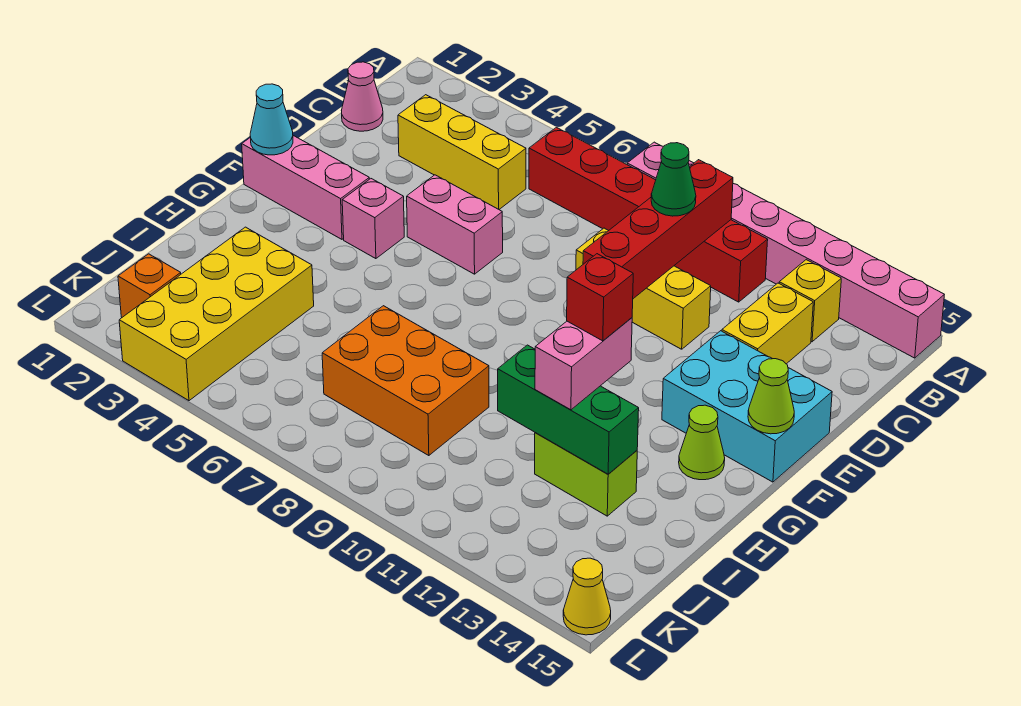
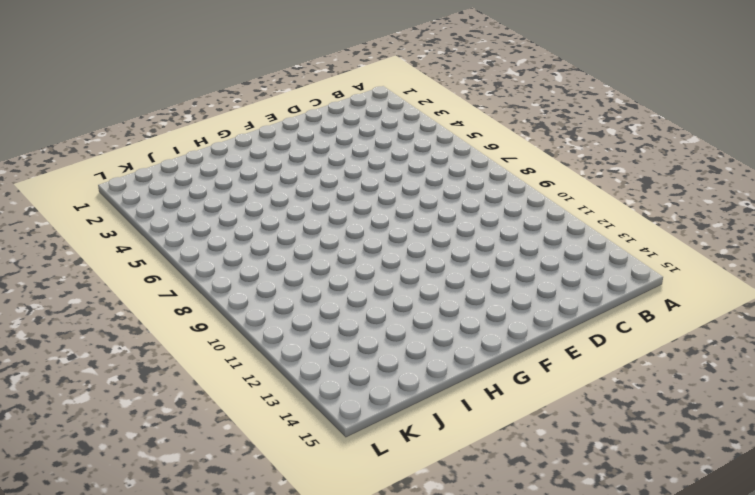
none -> pink 1x8 brick [627,142,944,358]
none -> red 1x6 brick [529,127,768,302]
none -> yellow 1x1 brick [779,260,841,342]

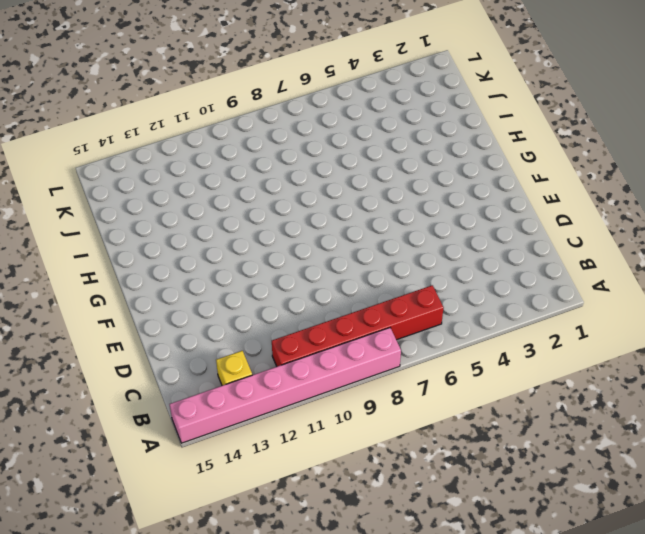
none -> pink 1x1 cone [341,62,383,131]
none -> yellow 1x3 brick [398,95,526,209]
none -> yellow 1x2 brick [722,283,813,364]

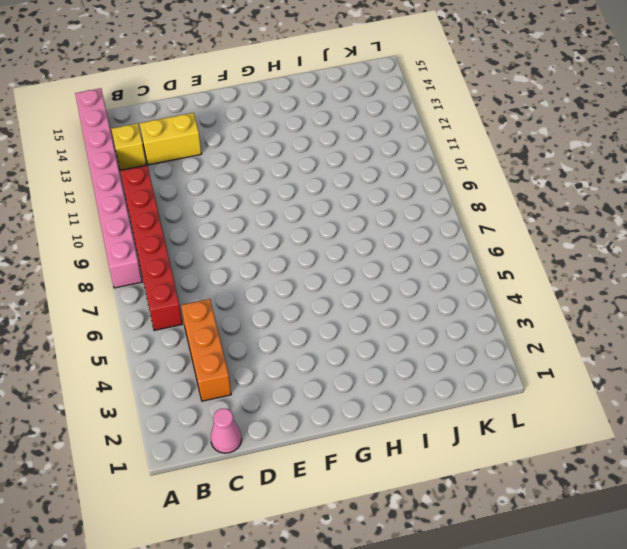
orange 1x3 brick [181,299,231,401] -> yellow 1x3 brick [398,95,526,209]
none -> yellow 1x3 brick [576,228,711,349]
none -> pink 1x2 brick [407,175,503,274]
none -> cyan 2x3 brick [662,331,832,482]

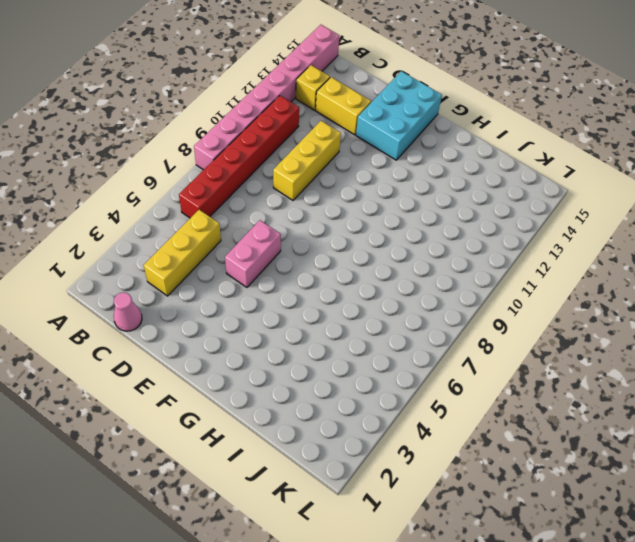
none -> pink 1x3 brick [242,136,369,239]
none -> pink 1x1 brick [342,179,404,259]
none -> lime 1x1 cone [679,405,725,480]

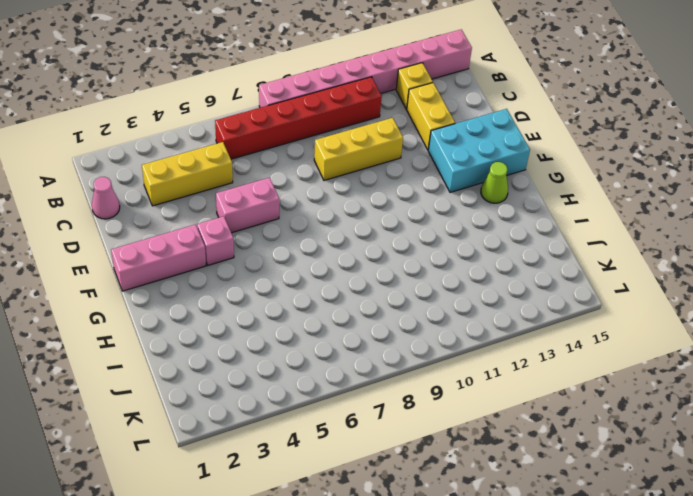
none -> yellow 2x4 brick [119,227,314,401]
none -> orange 2x3 brick [322,306,489,456]
none -> lime 1x2 brick [535,433,637,516]

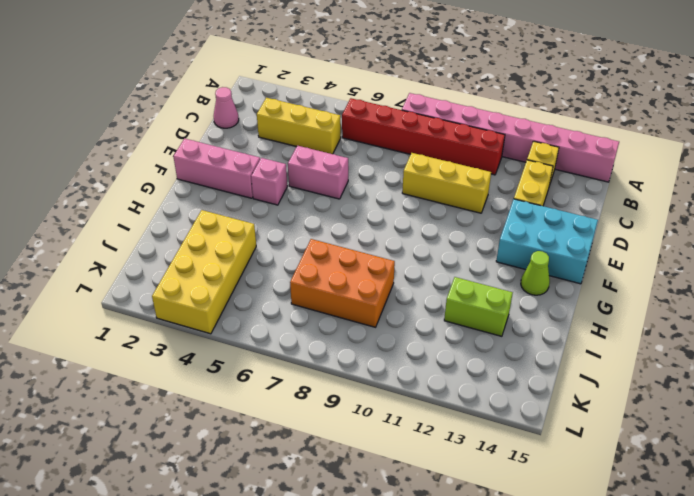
none -> orange 1x1 brick [118,254,181,317]
none -> yellow 1x1 cone [563,558,611,635]
none -> red 1x4 brick [583,160,733,299]

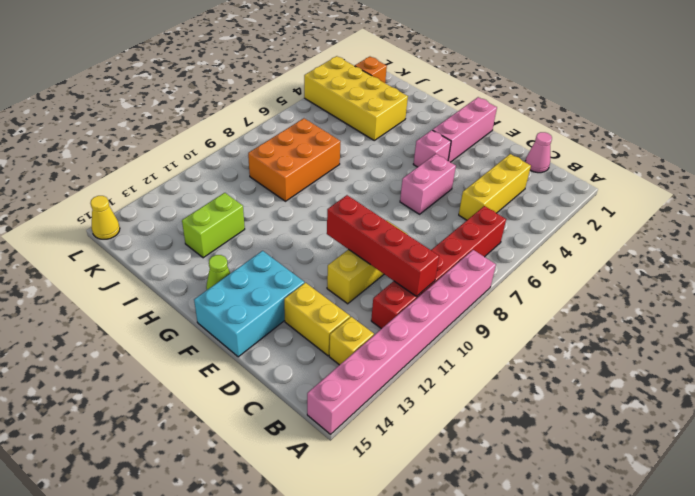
none -> cyan 1x1 cone [250,84,293,155]
none -> lime 1x1 cone [748,359,794,434]
none -> green 1x3 brick [498,345,639,474]

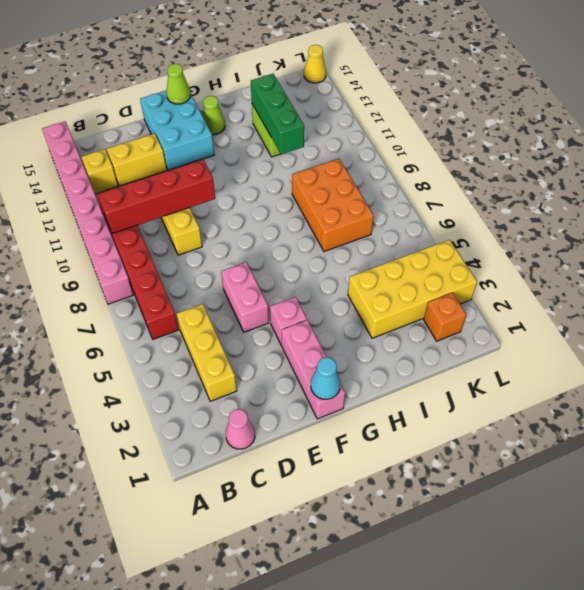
none -> green 1x1 cone [651,143,696,216]
none -> pink 1x2 brick [535,318,632,410]
none -> red 1x1 brick [567,254,633,341]

